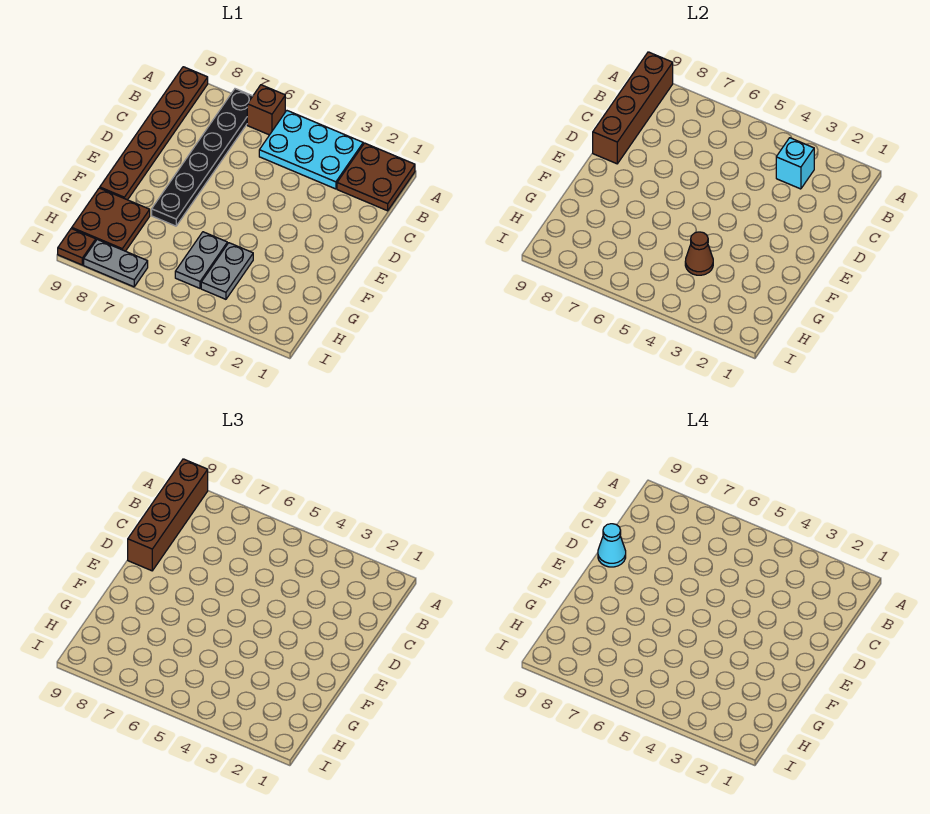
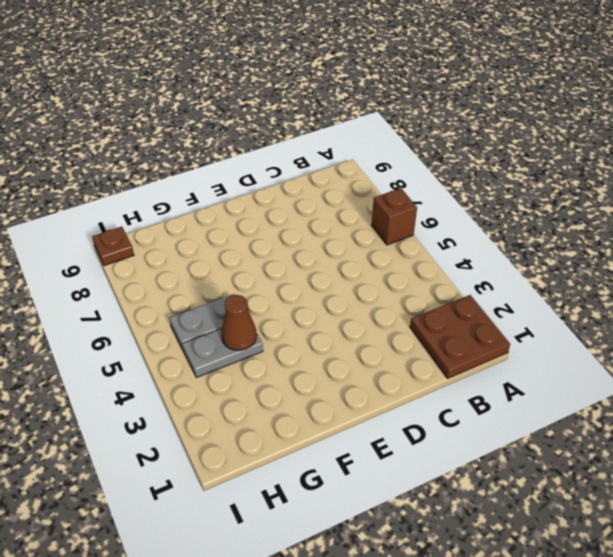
none -> cyan 2x3 plate [259,111,363,189]
none -> black 1x6 plate [152,89,253,226]
none -> brown 1x6 plate [100,67,208,200]

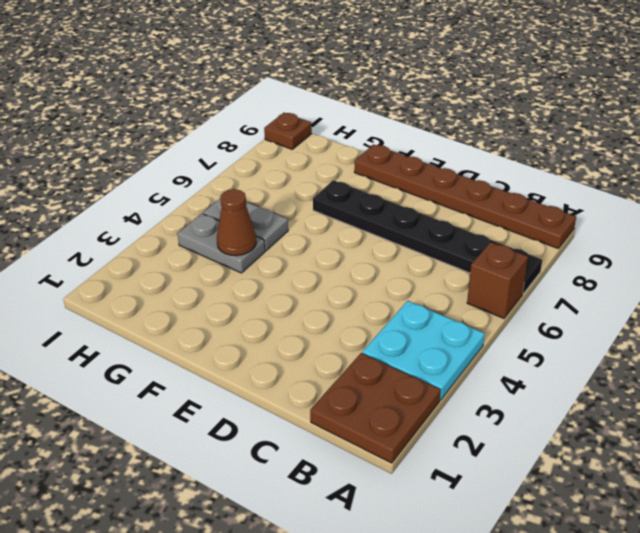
cyan 2x2 plate [362,301,485,400] -> cyan 2x3 plate [259,111,363,189]
none -> brown 2x2 plate [72,188,150,251]
none -> grey 1x2 plate [84,240,148,287]
none -> brown 1x4 brick [593,52,673,164]

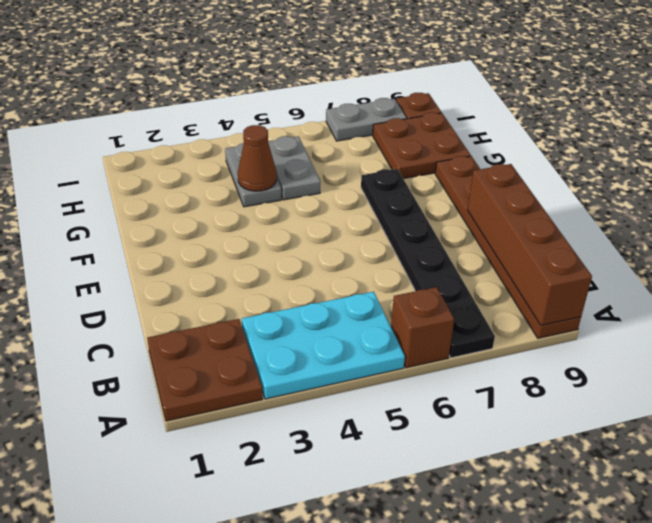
none -> cyan 1x1 brick [776,138,814,189]
none -> brown 1x4 brick [128,459,208,571]
none -> cyan 1x1 cone [598,524,626,567]

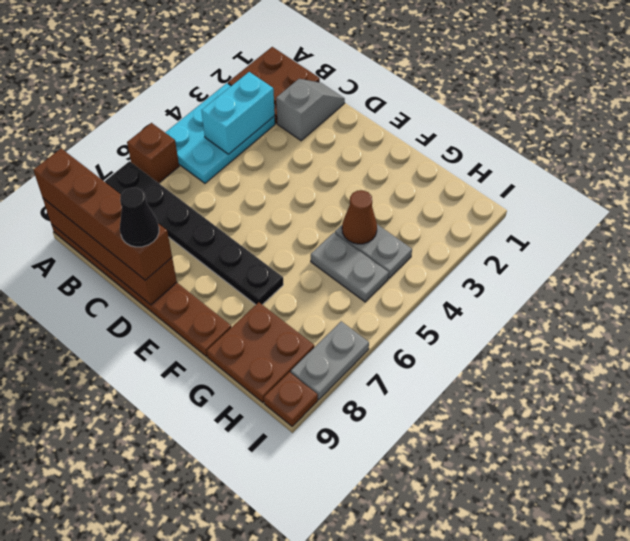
cyan 1x2 brick [201,72,275,154] -> cyan 1x1 brick [776,138,814,189]
grey 1x2 slope [276,79,345,141] -> none
black 1x1 cone [120,188,159,247] -> cyan 1x1 cone [598,524,626,567]

